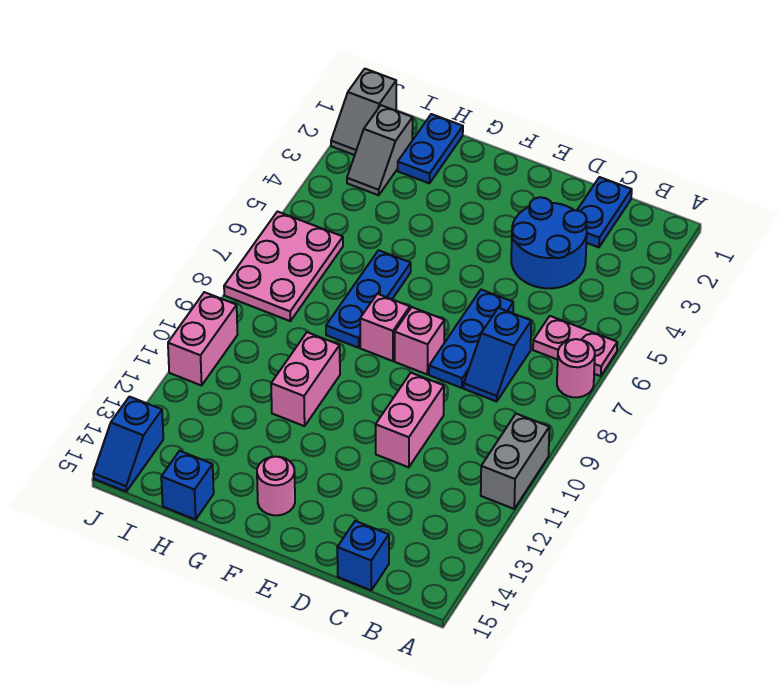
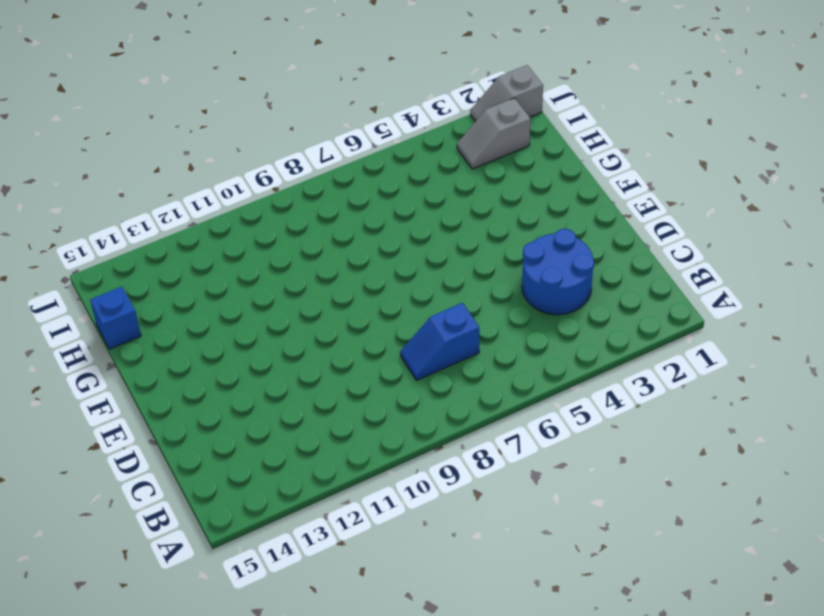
none -> pink 1x2 plate [533,316,617,376]
none -> pink 1x1 round brick [557,339,595,397]
none -> grey 1x2 brick [481,414,549,509]

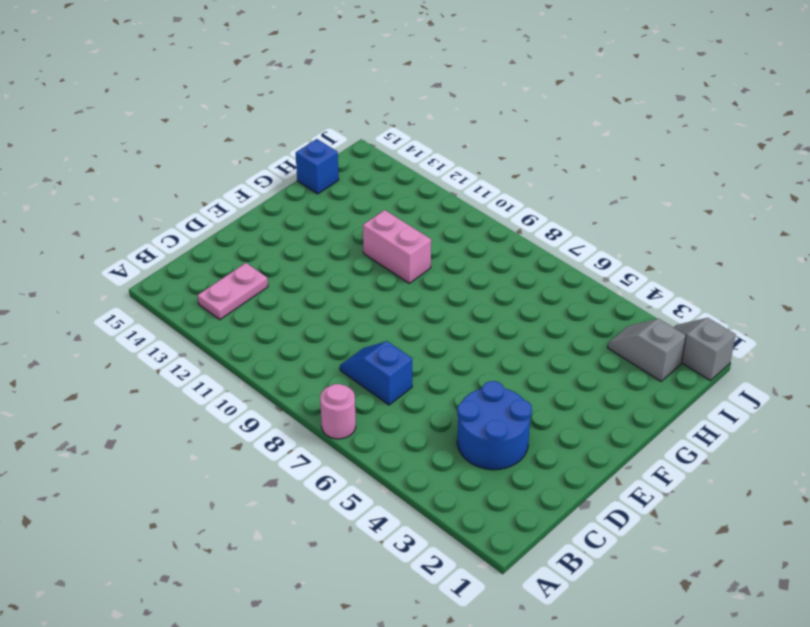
pink 1x2 plate [197,263,268,320] -> pink 1x2 plate moved to [533,316,617,376]
none -> grey 1x2 brick [481,414,549,509]
none -> blue 1x2 plate [577,177,632,247]
none -> blue 1x1 brick [337,521,389,590]

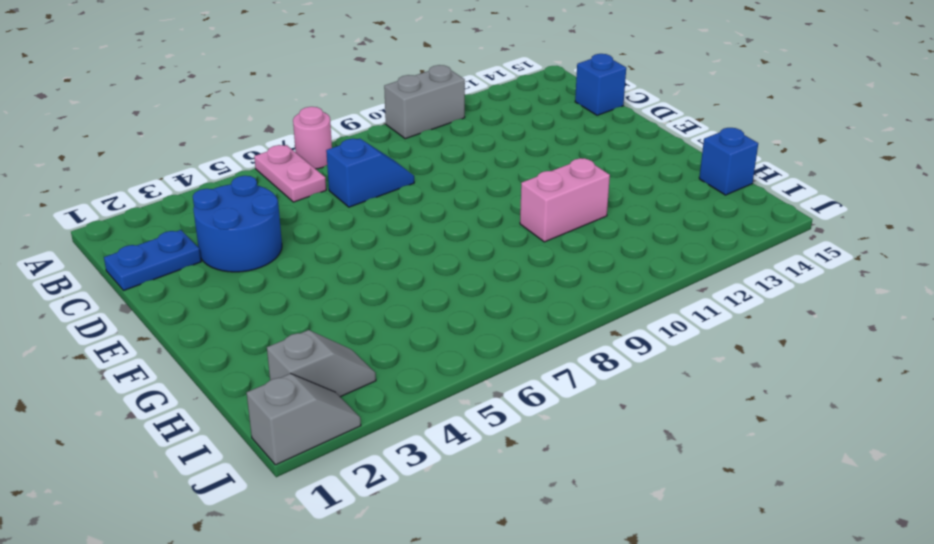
none -> blue 1x3 plate [429,290,513,388]
none -> pink 1x2 brick [376,373,444,467]
none -> pink 1x1 brick [395,307,444,374]

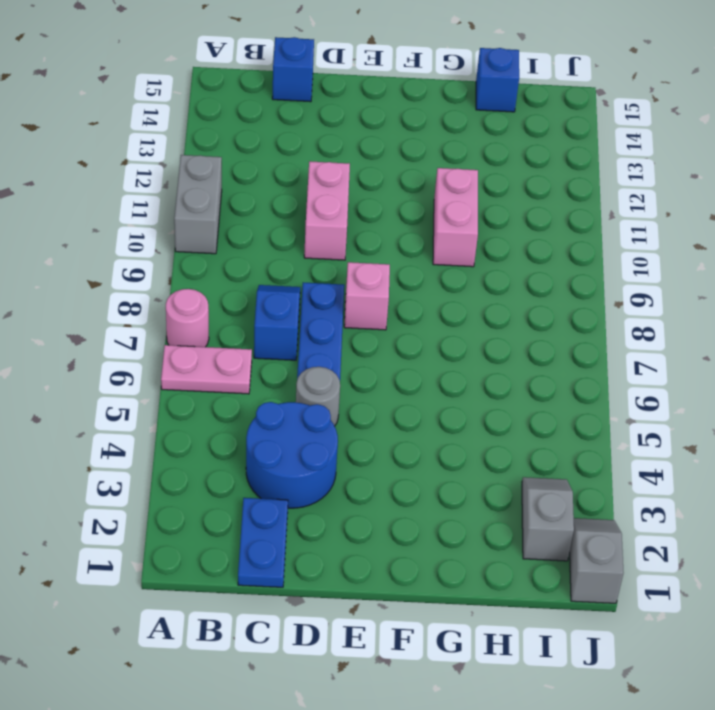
grey 1x1 round brick [296,367,340,426] -> none
none -> pink 1x1 brick [360,294,410,361]
none -> pink 1x1 round brick [257,457,295,515]
none -> blue 1x3 plate [326,250,411,348]

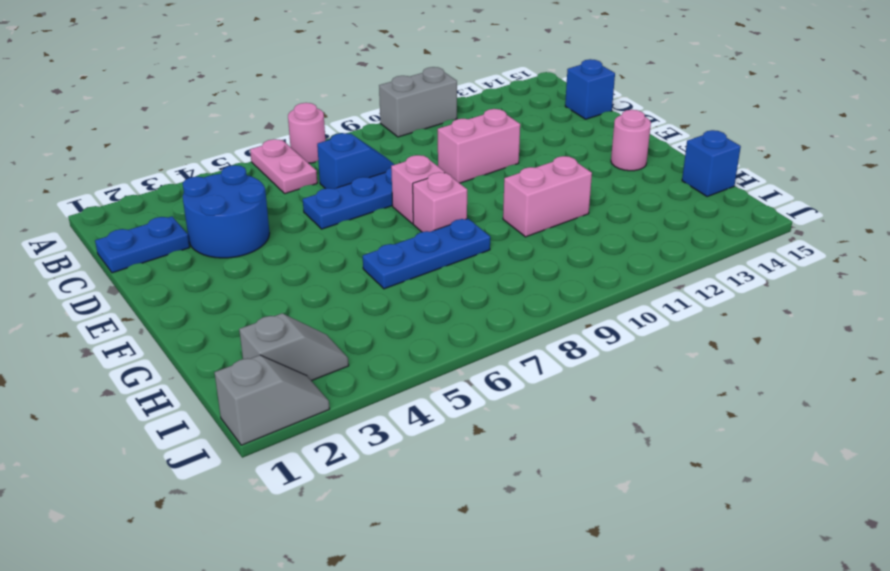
none -> blue 1x2 plate [398,114,463,183]
none -> pink 2x3 plate [224,212,343,321]
none -> pink 1x2 brick [168,292,238,386]

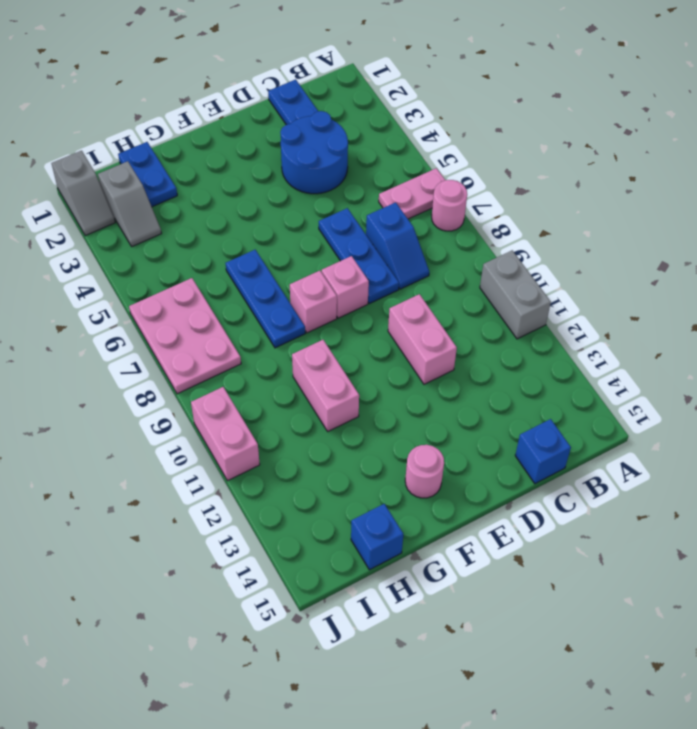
none -> blue 1x2 slope [93,397,163,491]

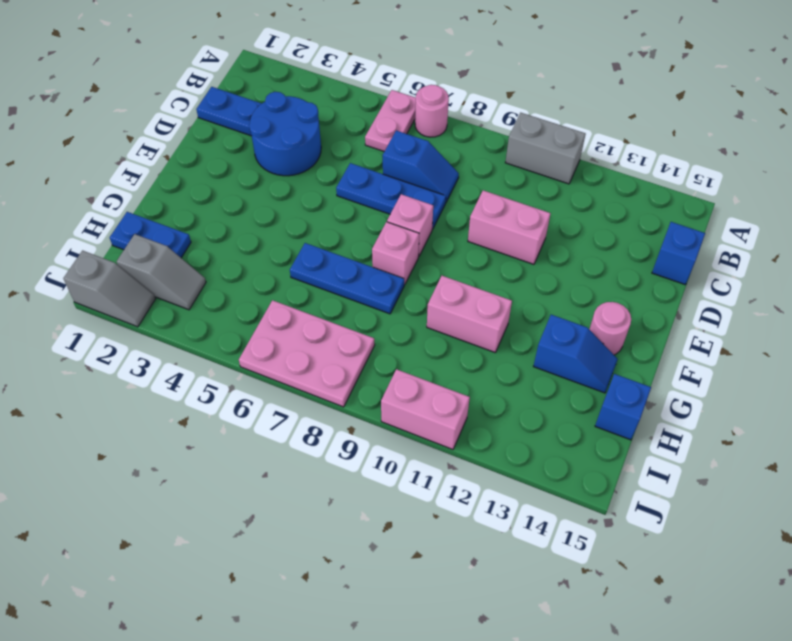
blue 1x2 slope [533,315,618,393] -> blue 1x2 slope moved to [93,397,163,491]

